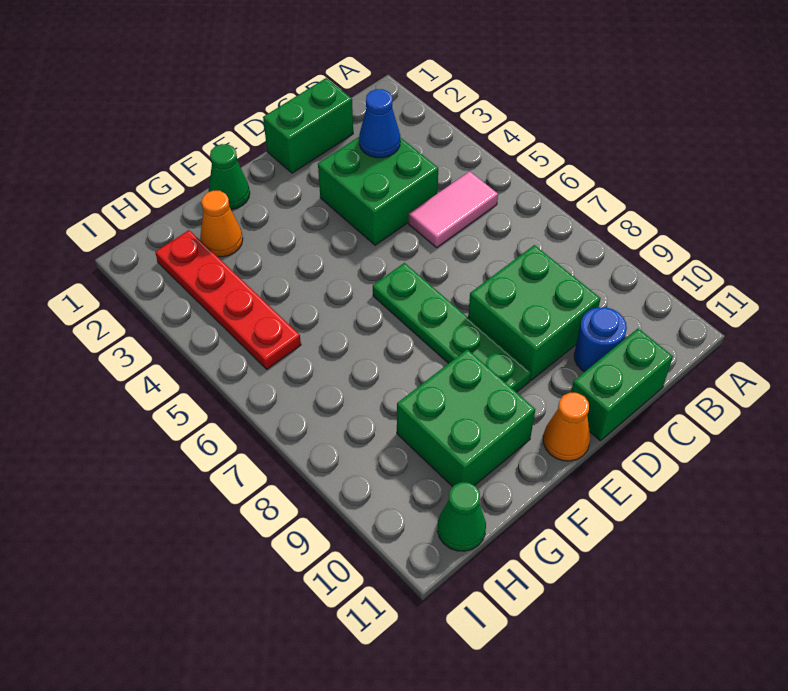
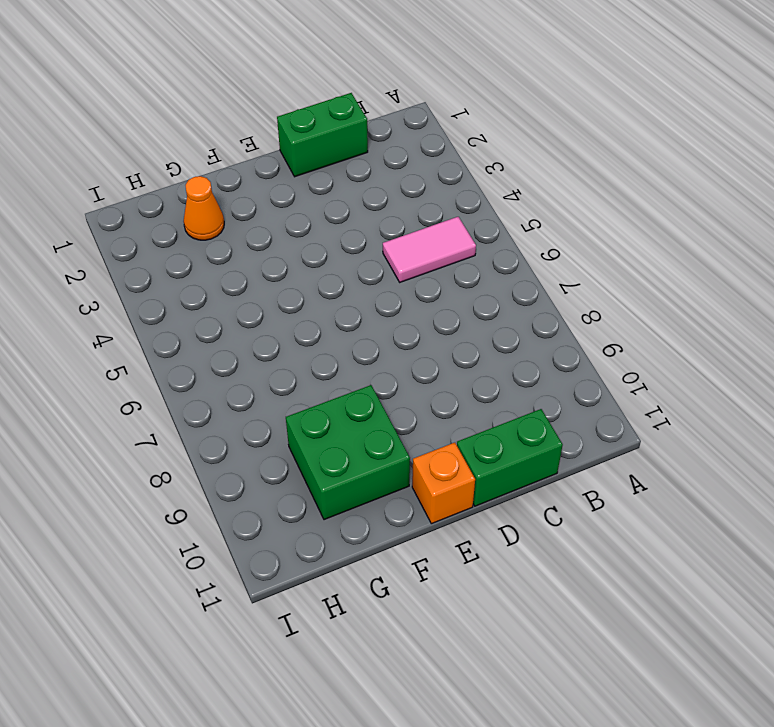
orange 1x1 brick [412,443,475,524] -> orange 1x1 cone [543,393,590,461]
none -> green 2x2 brick [318,137,438,245]
none -> green 2x2 brick [468,245,601,380]
none -> blue 1x1 round brick [574,307,627,372]

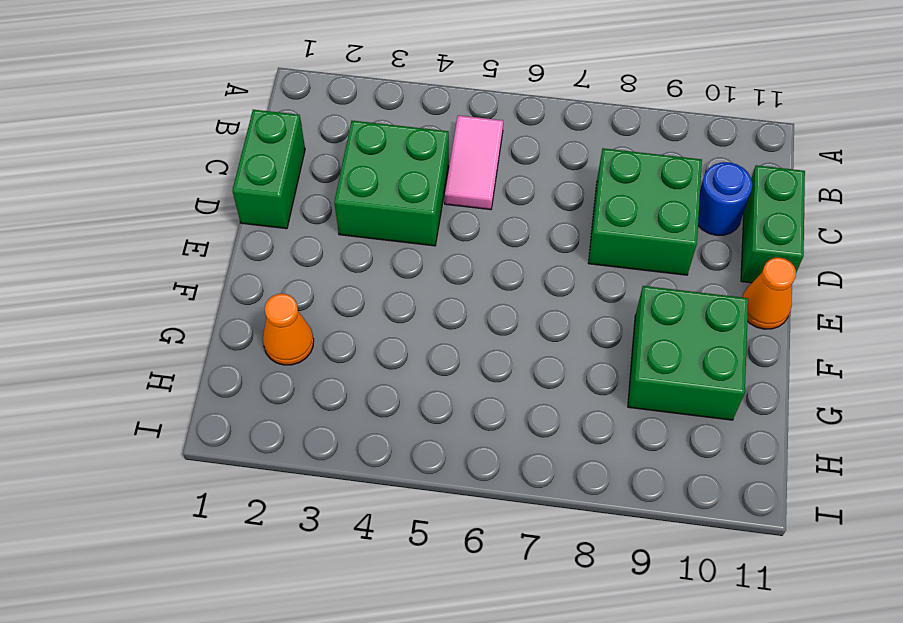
none -> green 1x4 plate [373,263,531,392]
none -> green 1x1 cone [209,144,250,210]
none -> red 1x4 plate [155,230,301,369]

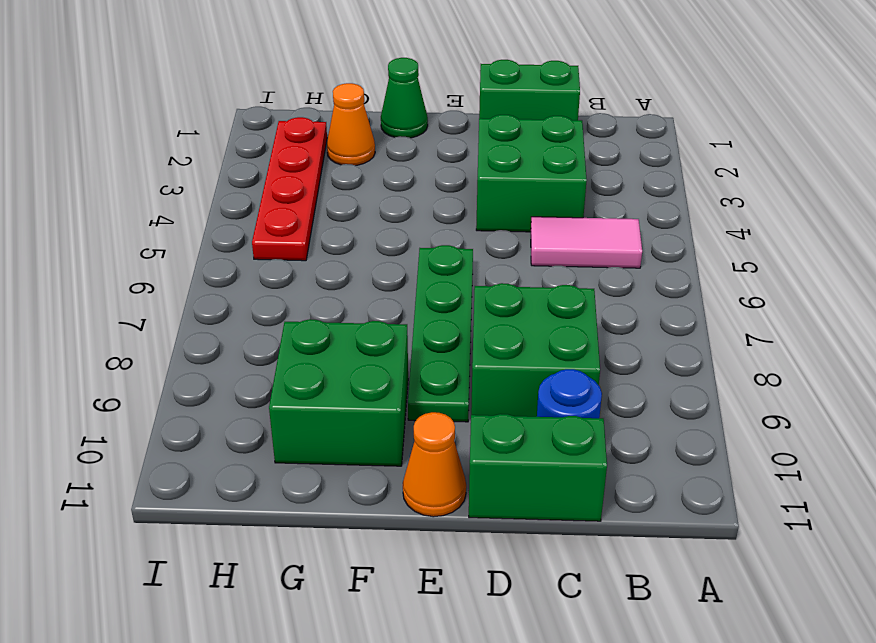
none -> green 1x1 cone [438,482,486,551]
none -> blue 1x1 cone [359,89,400,158]

